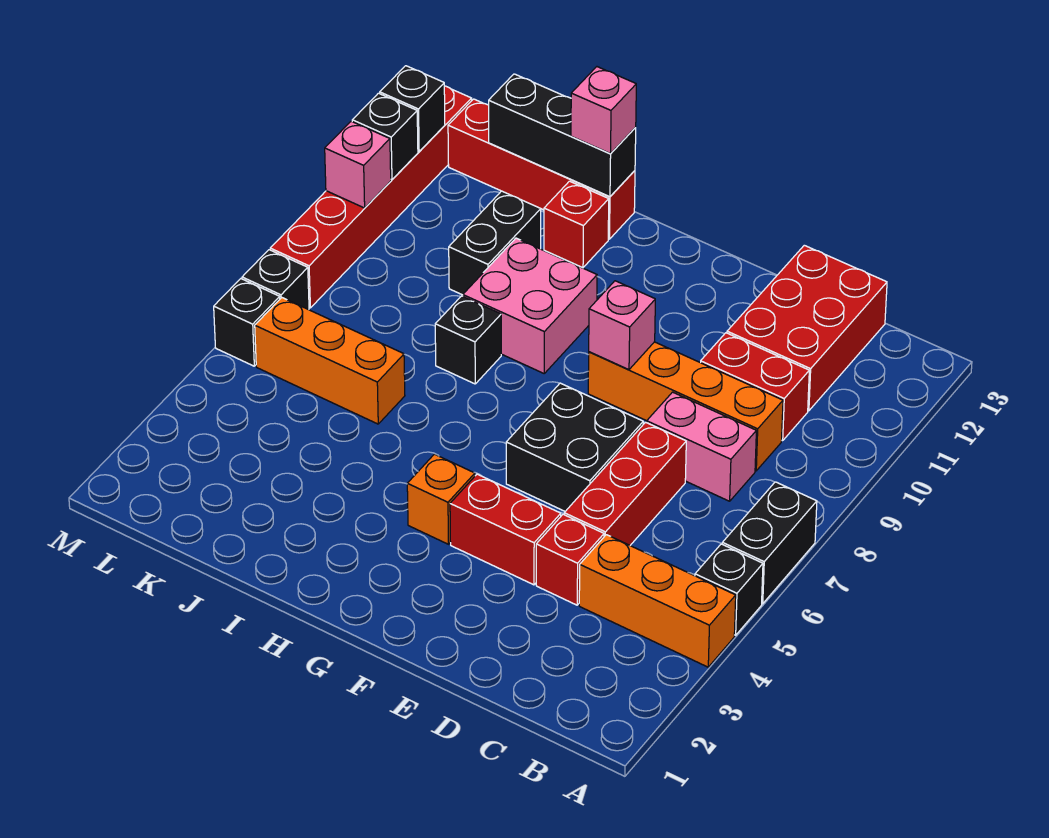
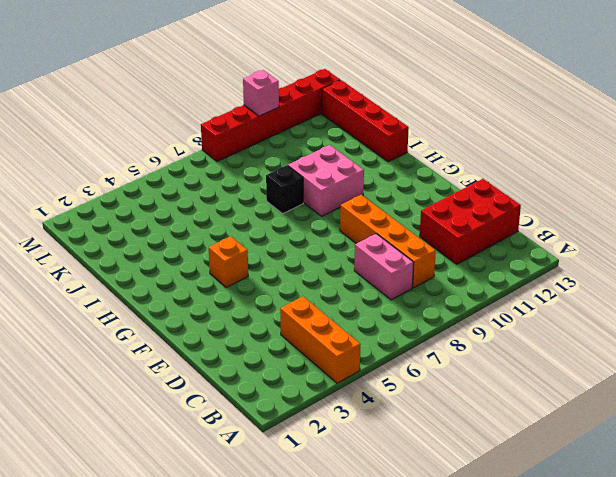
none -> black 1x1 brick [695,544,763,635]
none -> black 1x2 brick [722,482,817,604]
none -> red 1x2 brick [701,333,809,441]

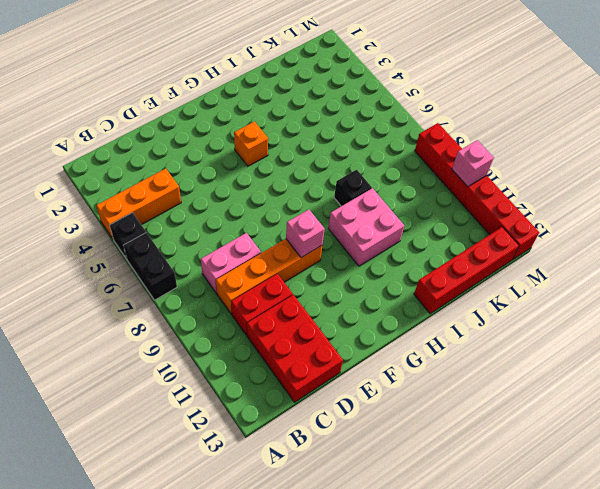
none -> red 1x1 brick [536,514,604,605]
none -> red 1x3 brick [564,422,686,545]
none -> red 1x2 brick [450,474,561,585]

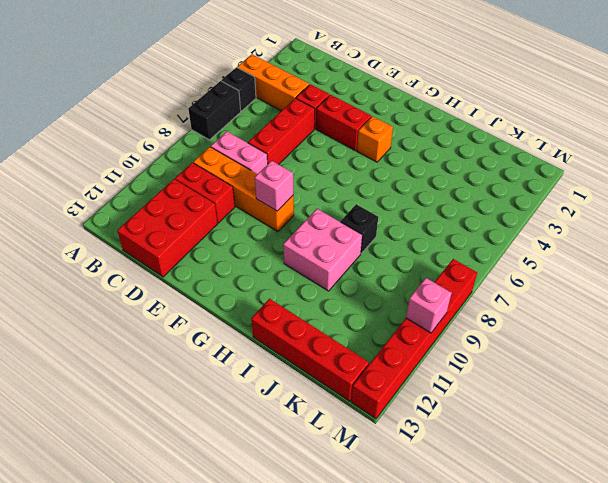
none -> black 2x2 brick [506,383,643,511]
none -> red 1x1 brick [544,181,609,268]
none -> orange 1x3 brick [255,298,405,424]

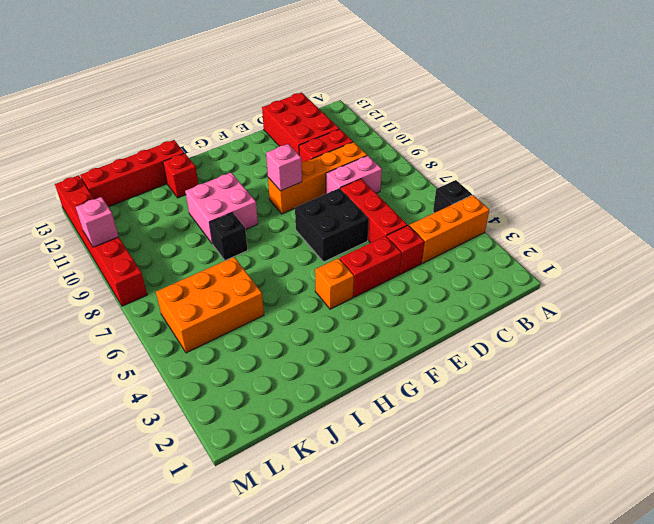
orange 2x3 brick [156,257,264,353] -> orange 1x3 brick [255,298,405,424]
none -> black 1x2 brick [722,482,817,604]
none -> black 1x2 brick [449,191,541,295]
none -> black 1x1 brick [214,279,280,366]

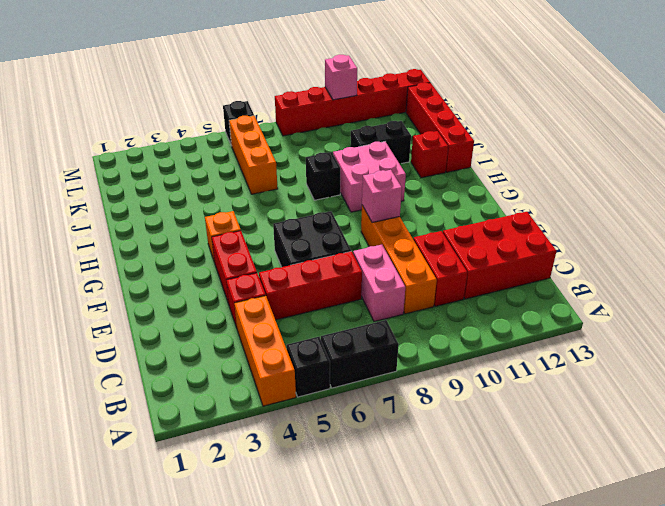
none -> black 1x1 brick [242,250,309,310]
none -> black 1x3 brick [489,74,636,197]
none -> black 1x1 brick [352,93,418,180]

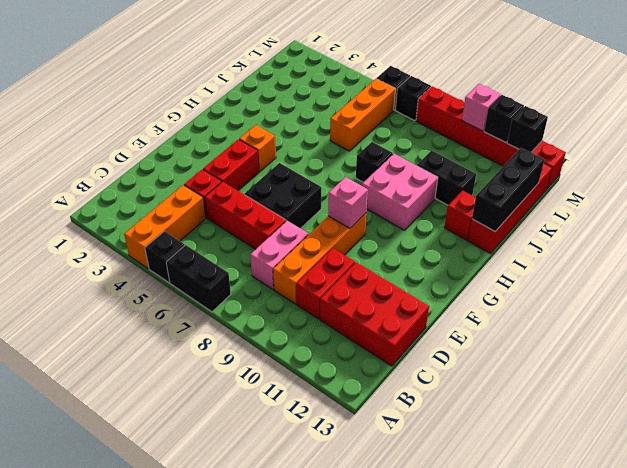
none -> pink 1x1 brick [571,67,636,154]

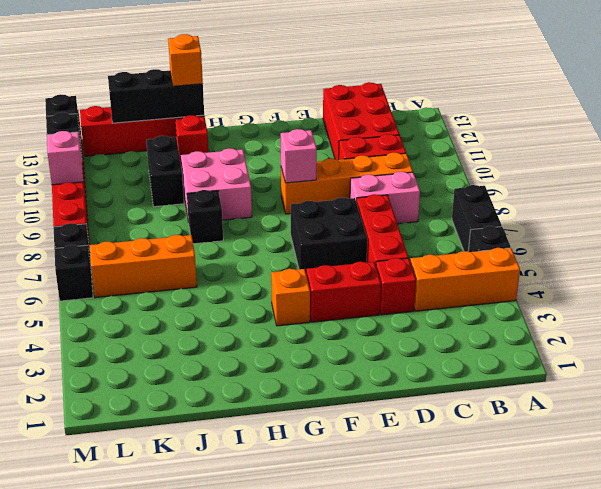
orange 1x1 brick [168,34,203,86] -> pink 1x1 brick [571,67,636,154]

